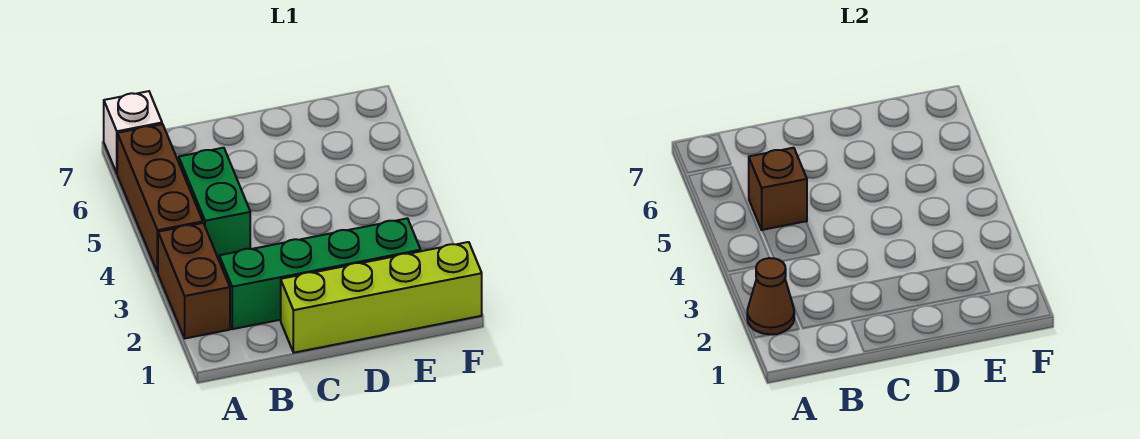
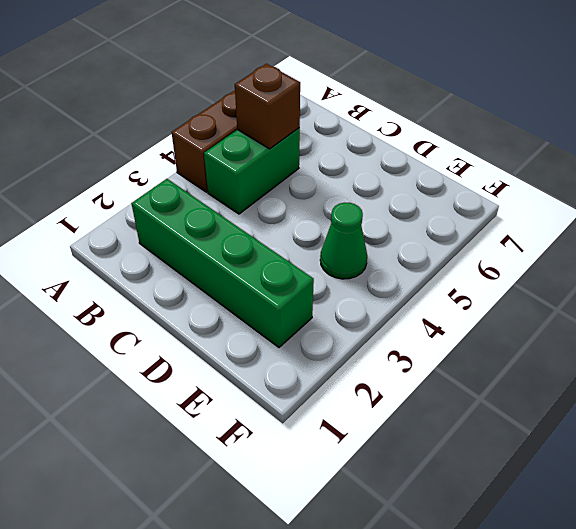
green 1x1 cone [320,203,367,279] -> none
none -> brown 1x2 brick [158,223,230,338]
none -> white 1x1 brick [104,91,162,173]

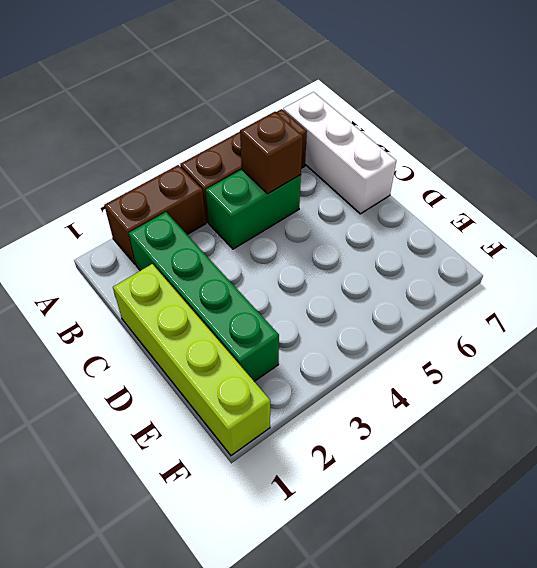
white 1x3 brick [283,92,396,214] -> white 1x1 brick [104,91,162,173]
none -> brown 1x1 cone [747,258,794,335]

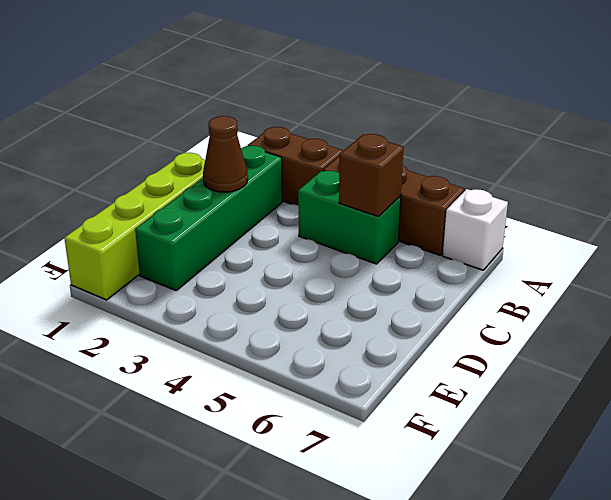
brown 1x1 cone [203,116,248,192] -> brown 1x1 cone moved to [747,258,794,335]

